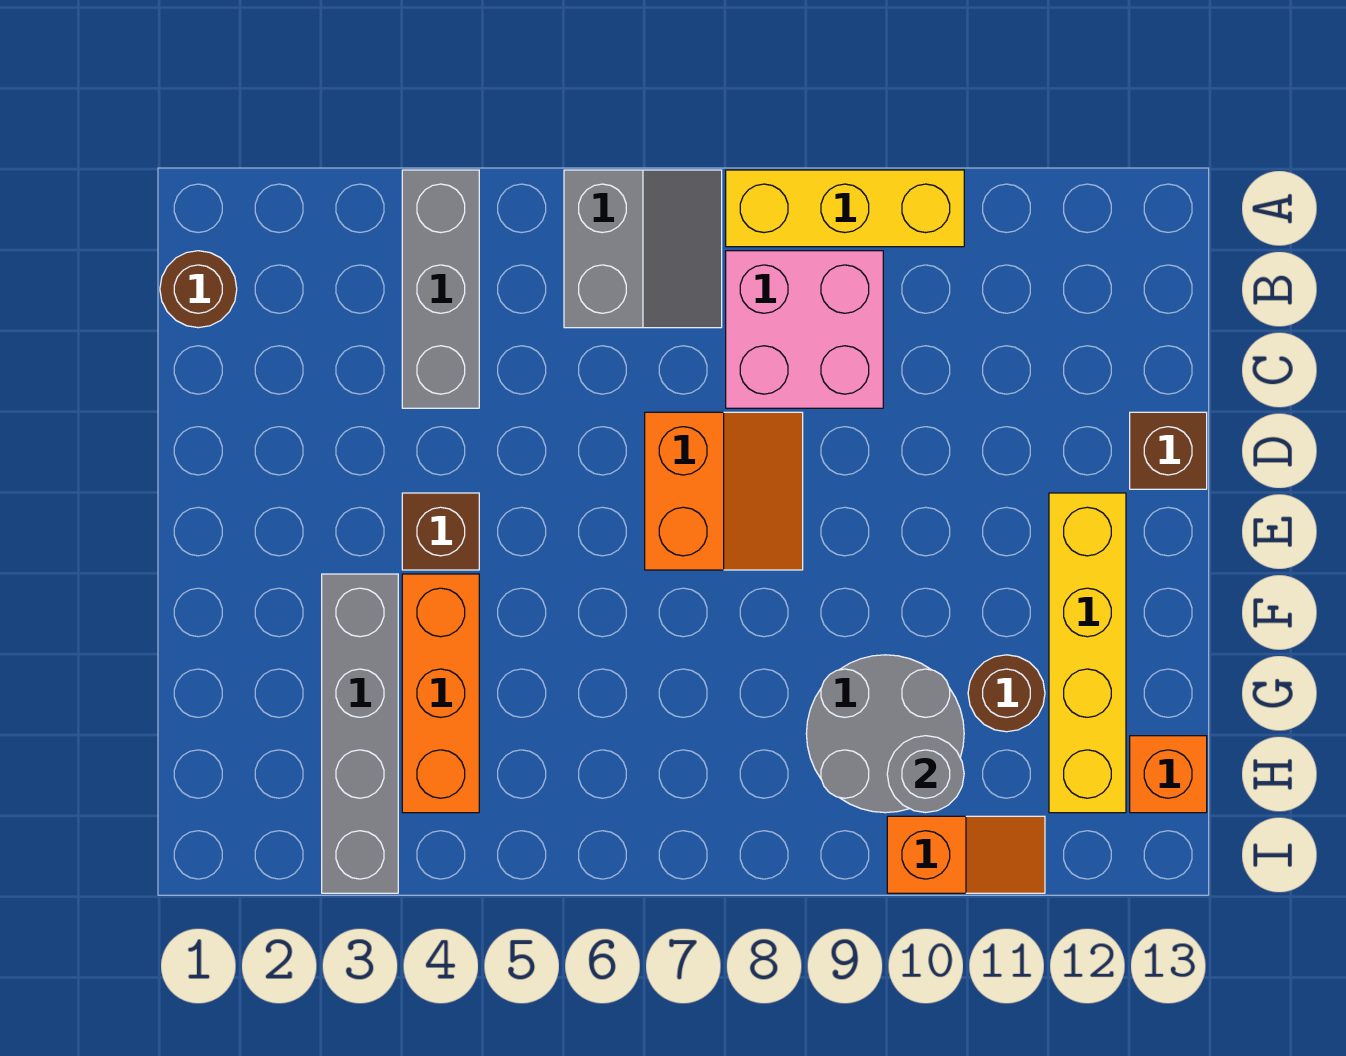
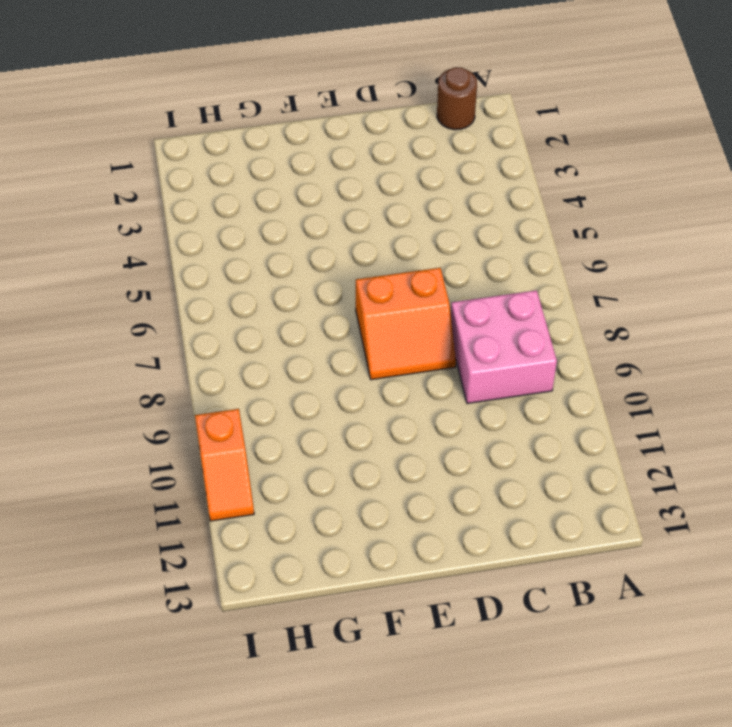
none -> grey 1x3 brick [402,170,479,408]
none -> grey 2x2 slope [564,170,722,328]
none -> yellow 1x3 brick [726,170,964,247]

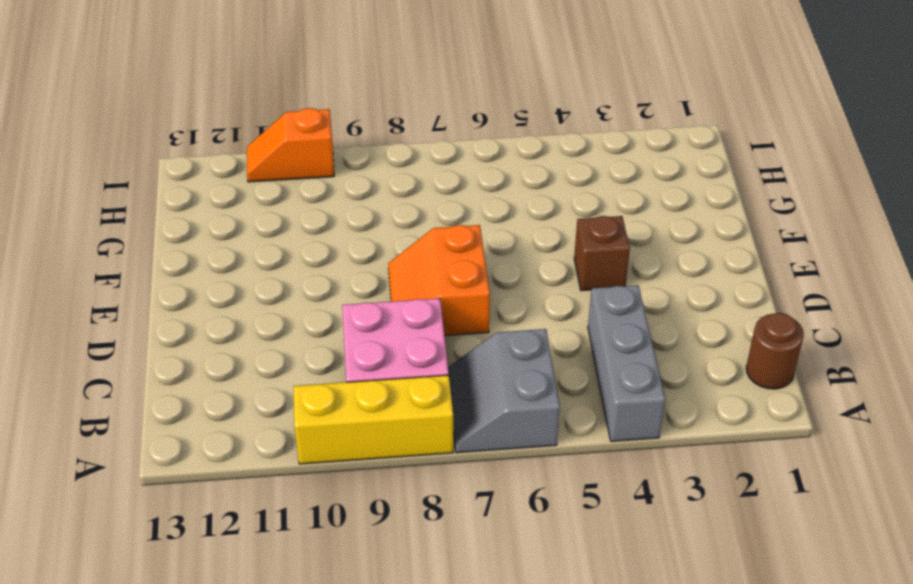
none -> brown 1x1 brick [1130,412,1207,489]
none -> yellow 1x4 brick [1049,493,1126,813]
none -> grey 1x4 brick [322,574,398,893]

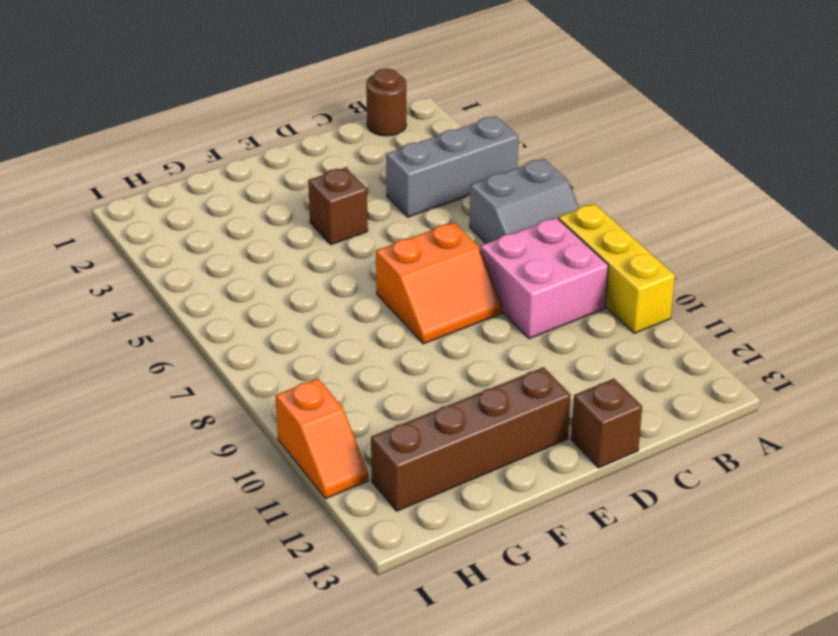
brown 1x4 brick [371,367,571,511] -> yellow 1x4 brick [1049,493,1126,813]
none -> grey 1x4 brick [322,574,398,893]
none -> orange 1x3 brick [402,574,479,813]
none -> grey 2x2 round brick [806,655,964,813]

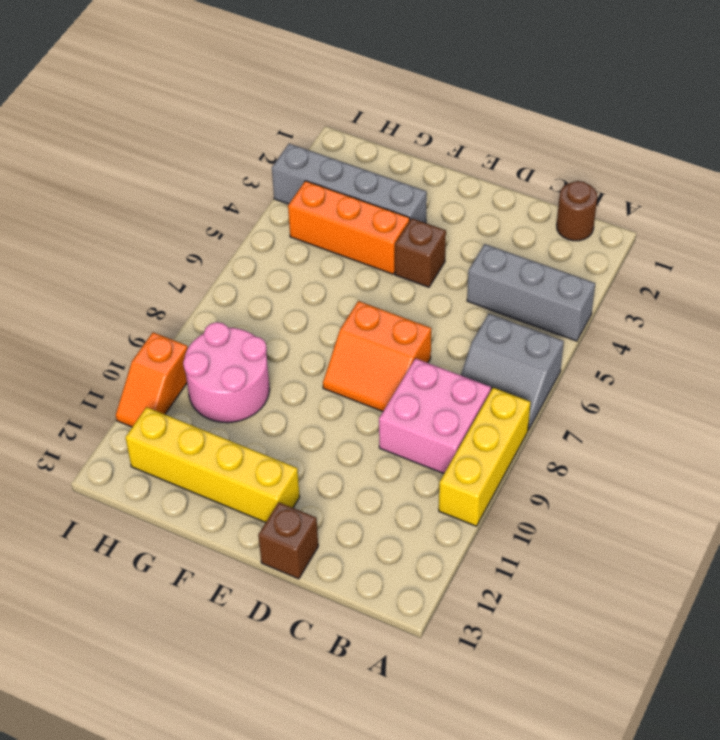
pink 2x2 round brick [183,322,270,423] -> grey 2x2 round brick [806,655,964,813]
none -> brown 1x1 round brick [968,655,1045,732]
none -> orange 1x1 brick [1130,736,1207,813]
none -> grey 1x1 round brick [887,736,964,813]

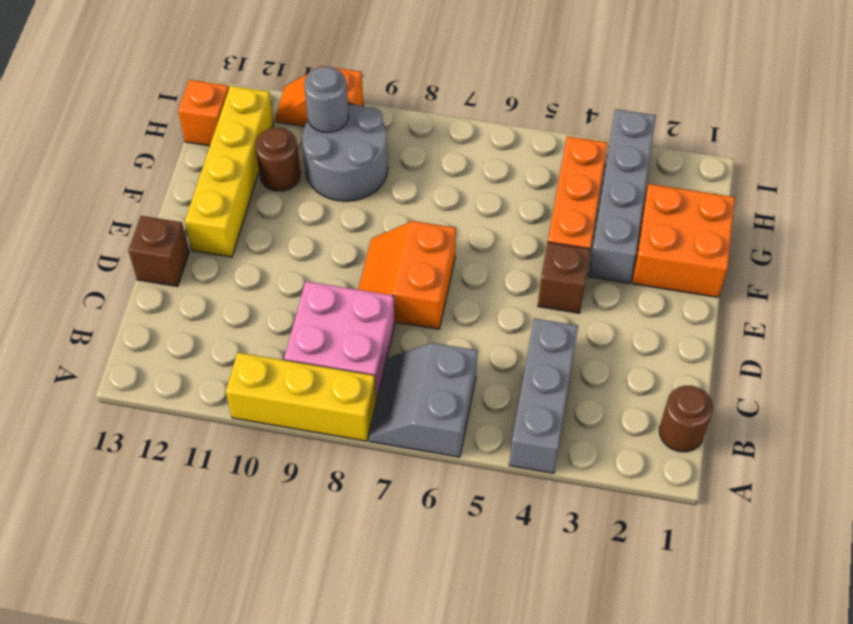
orange 2x2 brick [632,184,735,297] -> none

